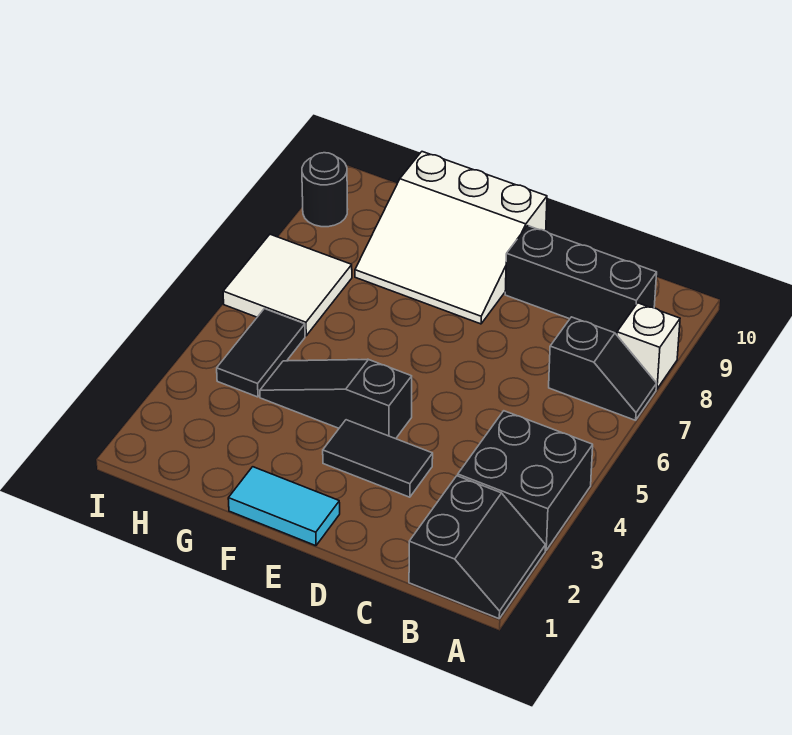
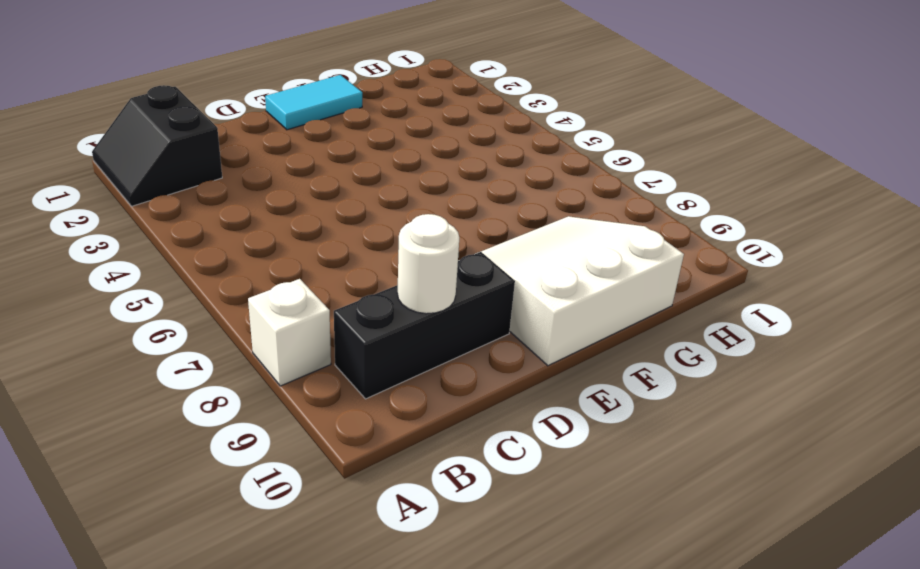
white 1x1 round brick [397,214,459,314] -> none
none -> black 2x2 brick [458,411,593,550]
none -> black 1x2 slope [549,317,657,420]
none -> black 1x2 tile [323,420,433,497]

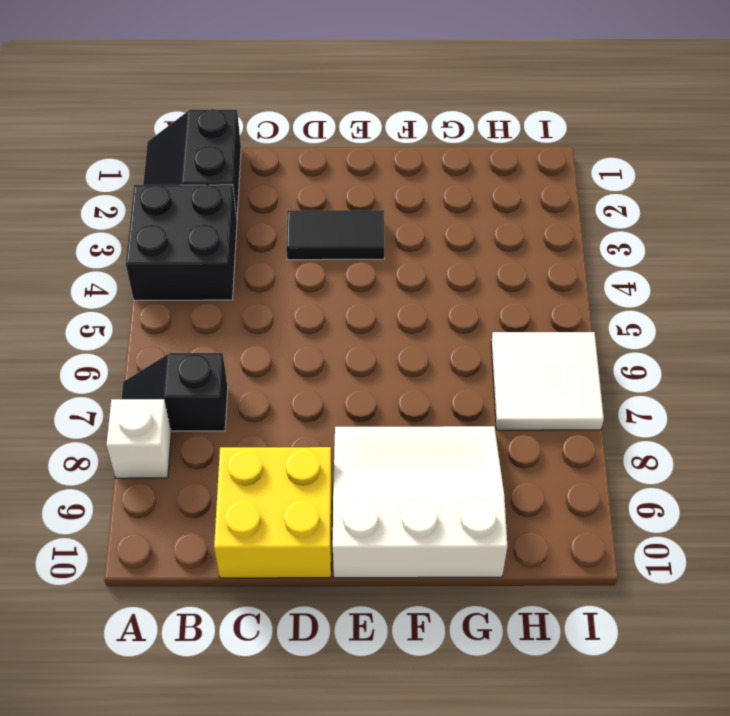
yellow 2x2 brick [214,447,332,578] -> black 1x3 brick [505,226,657,335]
none -> cyan 1x2 tile [228,467,340,546]
none -> black 1x3 slope [260,359,412,439]
none -> black 1x2 tile [217,309,305,397]

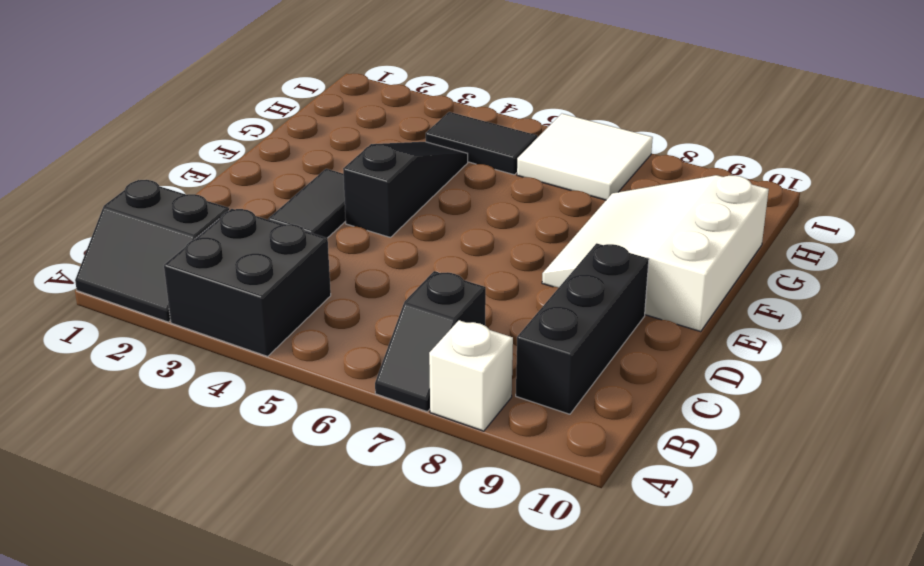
none -> cyan 1x2 tile [228,467,340,546]
none -> black 1x1 round brick [302,153,348,227]

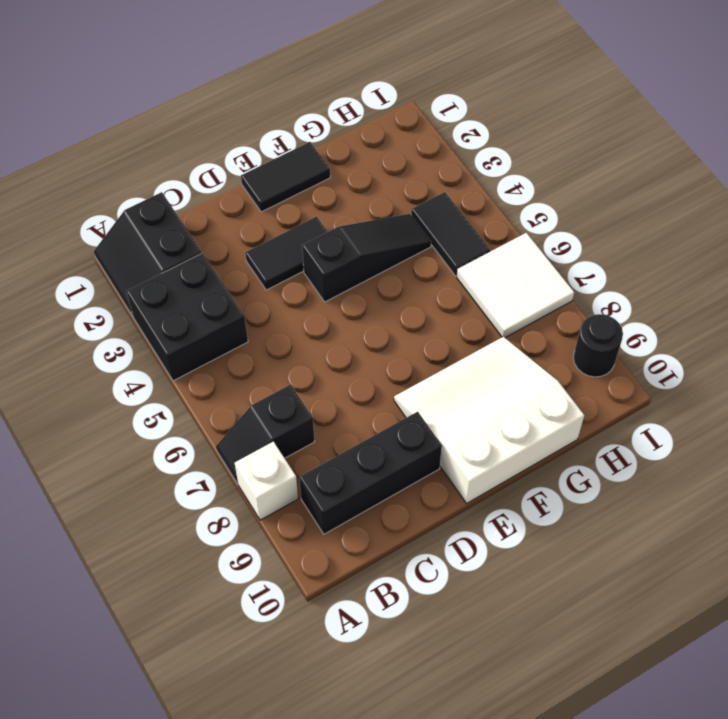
black 1x2 tile [241,142,330,212] -> cyan 1x2 tile [228,467,340,546]

